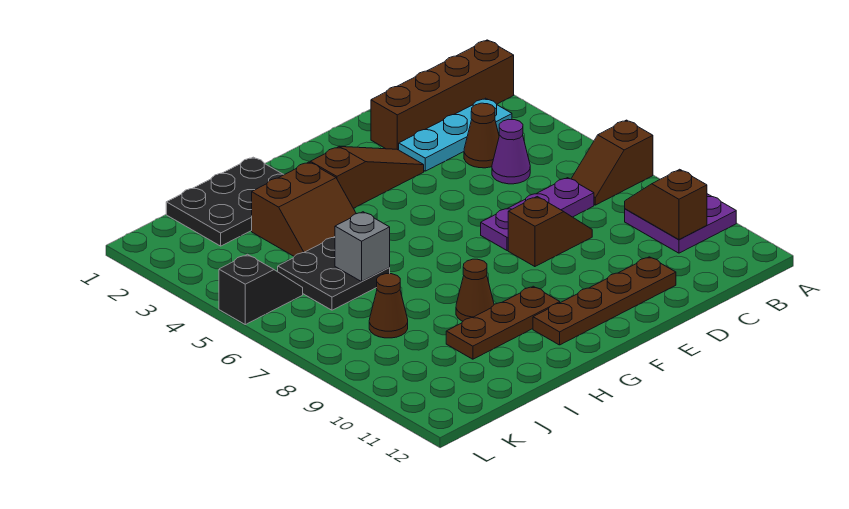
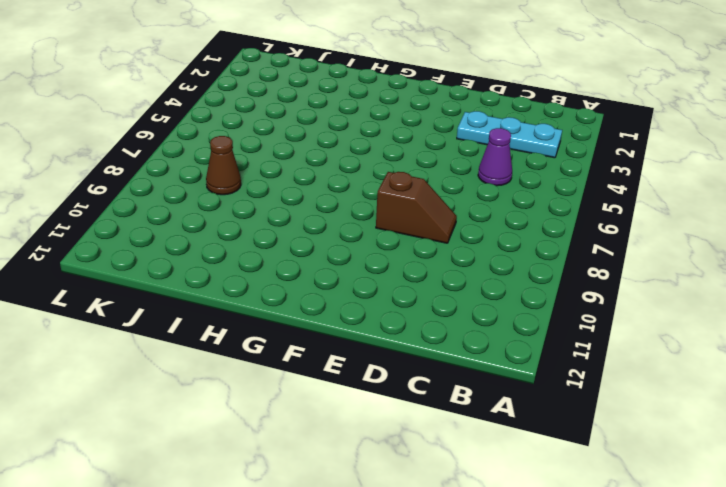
none -> brown 1x4 brick [371,40,514,150]
none -> brown 1x2 slope [571,120,653,205]
none -> purple 2x2 plate [625,194,736,253]

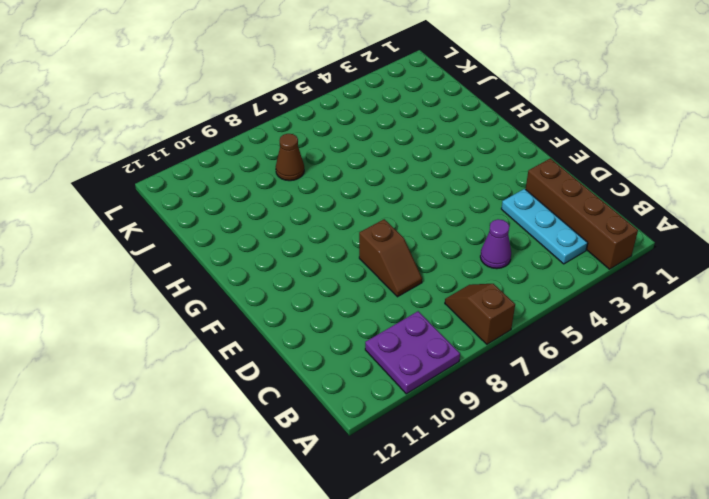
none -> brown 1x1 cone [464,103,499,168]
none -> purple 1x3 plate [481,178,594,251]
none -> brown 1x4 plate [533,257,676,345]

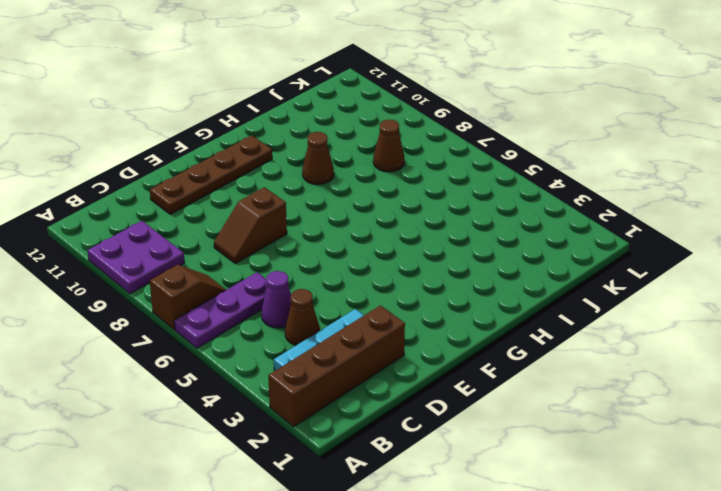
purple 1x3 plate [174,272,267,348] -> purple 1x3 plate moved to [481,178,594,251]
none -> brown 1x3 slope [310,147,424,208]
none -> brown 1x3 plate [446,286,560,359]
none -> black 2x3 plate [166,157,284,246]

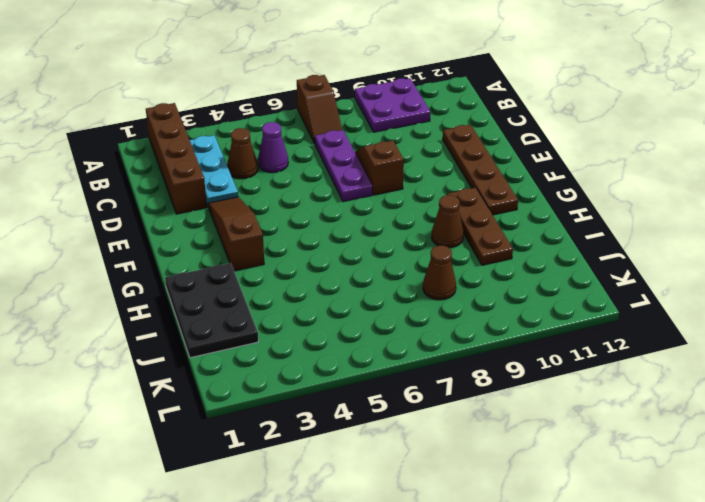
none -> brown 2x2 slope [252,162,356,256]
none -> black 2x2 plate [278,237,390,310]
none -> black 1x2 slope [219,254,303,325]

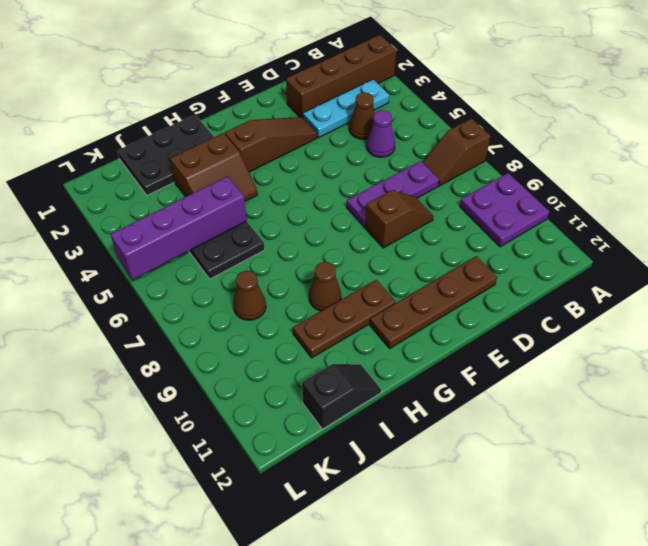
purple 1x4 brick [110,176,247,280] -> none
black 1x2 slope [302,364,381,429] -> black 1x2 slope moved to [219,254,303,325]
none -> brown 1x2 slope [625,169,707,240]
none -> grey 1x1 brick [335,212,390,282]

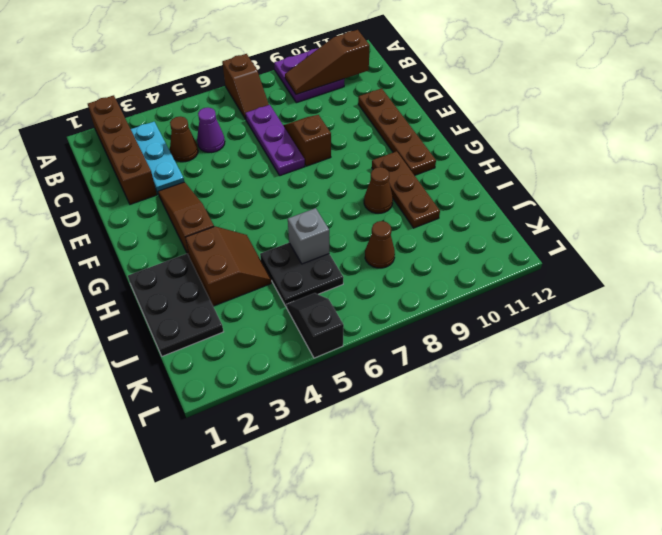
brown 1x3 slope [285,30,370,95] -> brown 1x2 slope [625,169,707,240]

